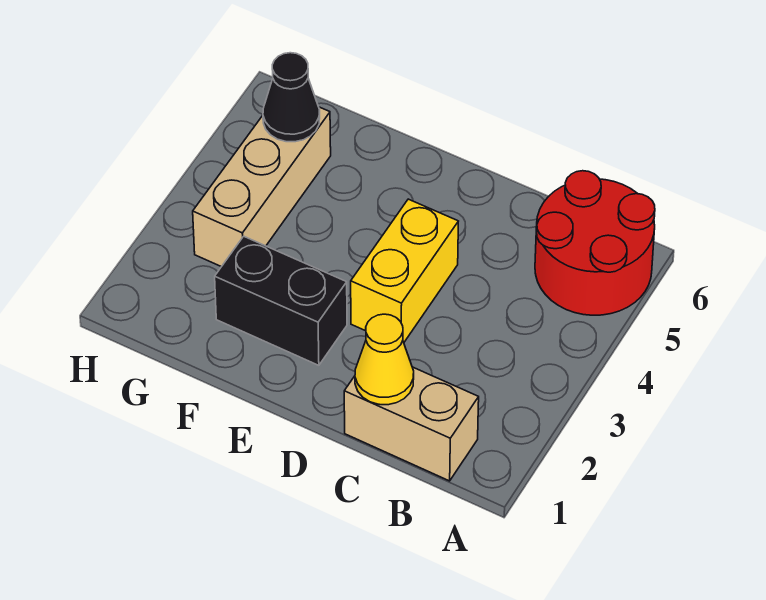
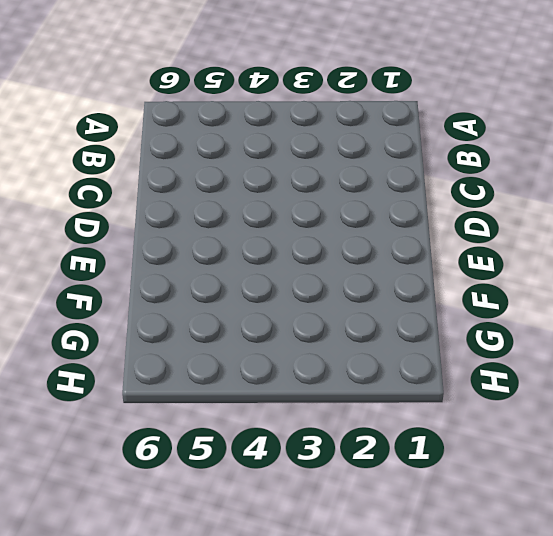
none -> red 2x2 round brick [535,171,655,315]
none -> tan 1x2 brick [344,367,479,481]

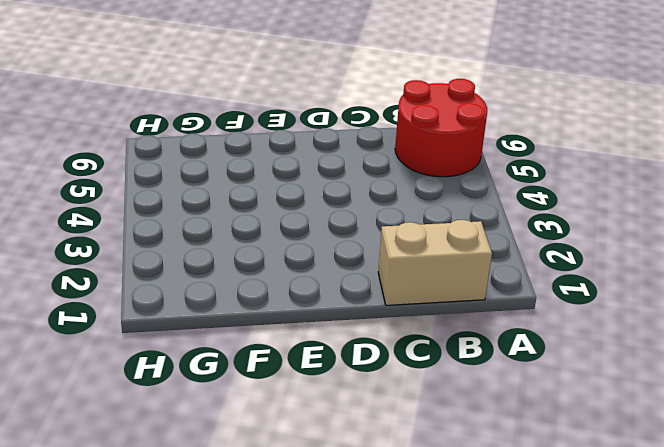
none -> yellow 1x2 brick [351,199,458,342]
none -> black 1x2 brick [215,236,347,365]

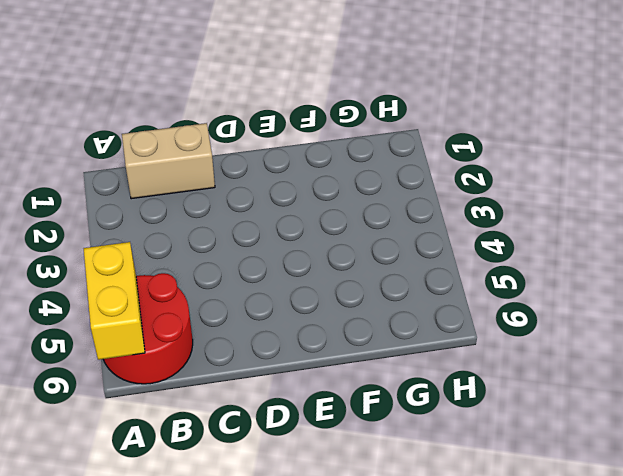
yellow 1x2 brick [84,242,145,360] -> yellow 1x2 brick moved to [351,199,458,342]
none -> black 1x2 brick [215,236,347,365]
none -> tan 1x3 brick [193,107,331,267]

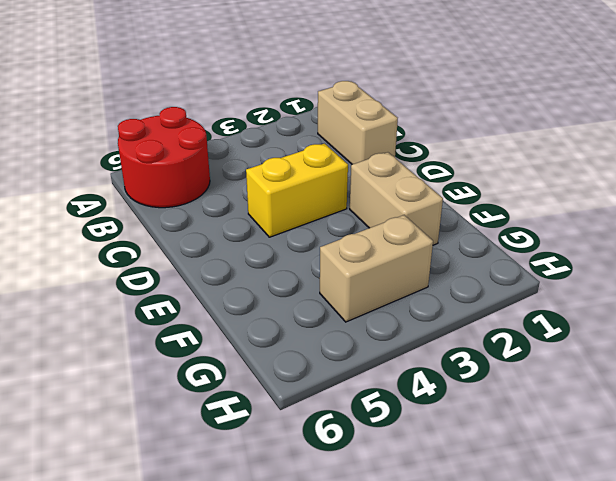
tan 1x2 brick [350,152,443,245] -> black 1x2 brick [215,236,347,365]
tan 1x2 brick [320,215,433,322] -> tan 1x3 brick [193,107,331,267]
none -> yellow 1x1 cone [355,314,414,405]
none -> black 1x1 cone [263,53,320,142]

